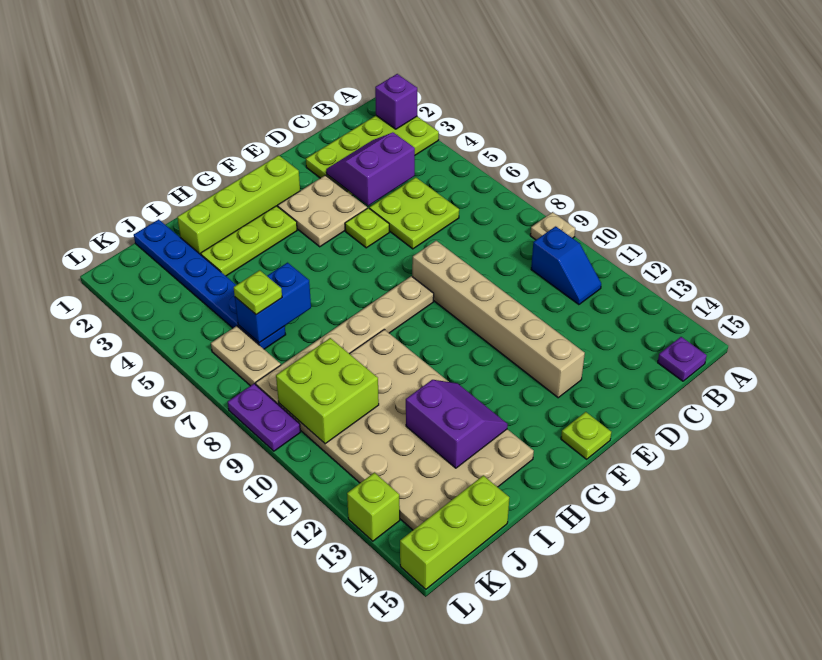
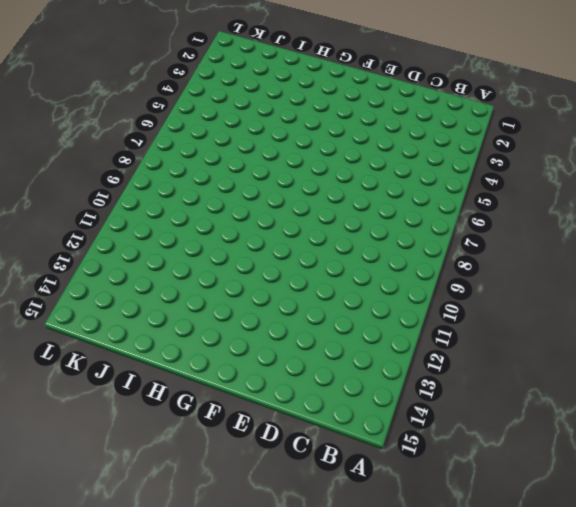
none -> lime 2x4 plate [306,116,439,195]
none -> tan 1x1 plate [530,212,575,240]
none -> blue 1x2 slope [531,226,601,305]

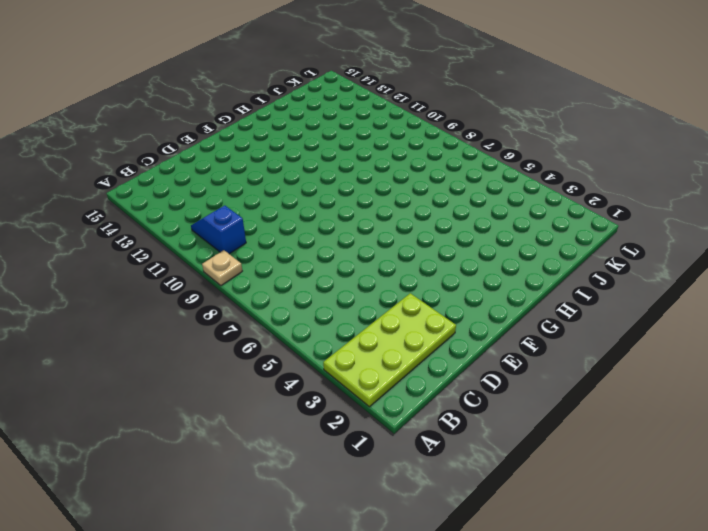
none -> purple 1x1 plate [658,337,707,381]
none -> lime 2x2 plate [369,177,459,249]
none -> tan 2x2 plate [278,175,367,247]

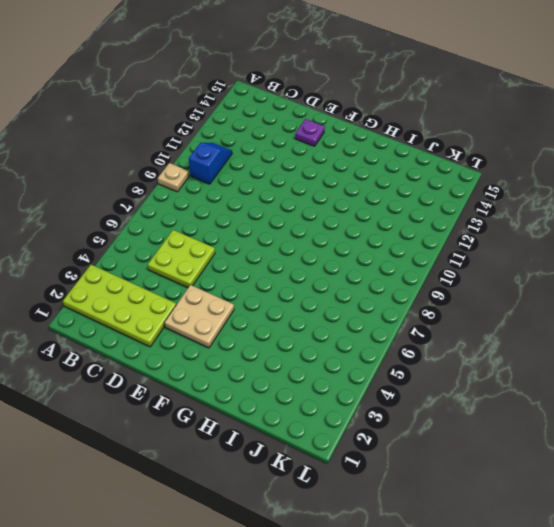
purple 1x1 plate [295,119,325,146] -> purple 1x1 plate moved to [658,337,707,381]
none -> lime 1x1 plate [345,208,389,248]
none -> tan 1x6 brick [412,241,585,398]
none -> lime 1x4 brick [177,155,300,255]

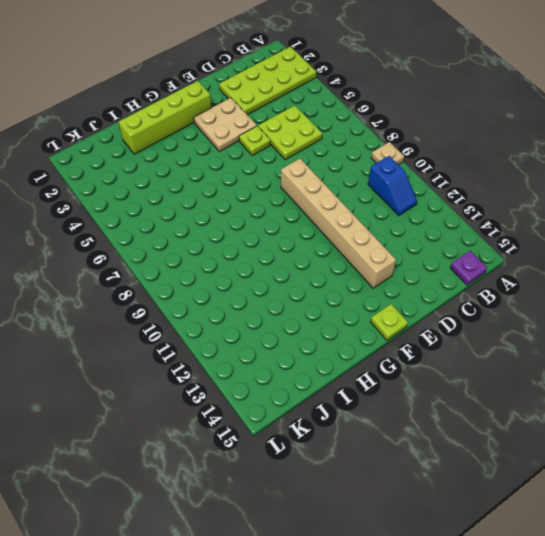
none -> tan 1x6 plate [256,276,434,405]
none -> lime 1x3 plate [201,206,297,276]
none -> tan 4x6 plate [279,330,534,530]

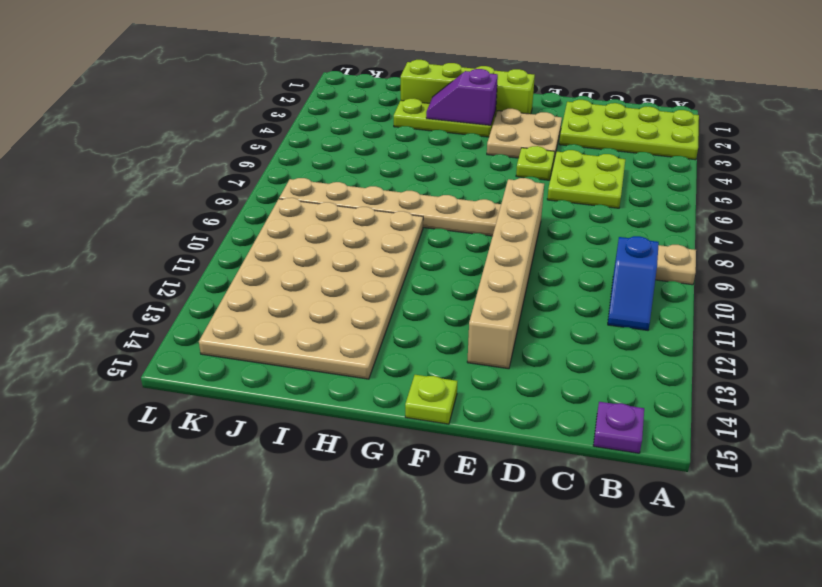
purple 1x2 slope [426,69,498,125] -> none
none -> blue 1x6 plate [134,219,286,349]
none -> lime 1x3 brick [400,475,509,589]
none -> tan 1x2 plate [211,326,281,386]

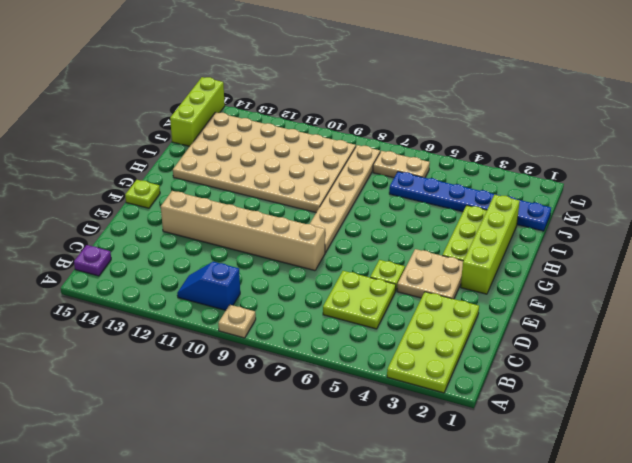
none -> purple 1x2 plate [228,384,300,451]
none -> lime 1x1 brick [347,473,400,541]
none -> purple 1x1 brick [375,74,417,129]

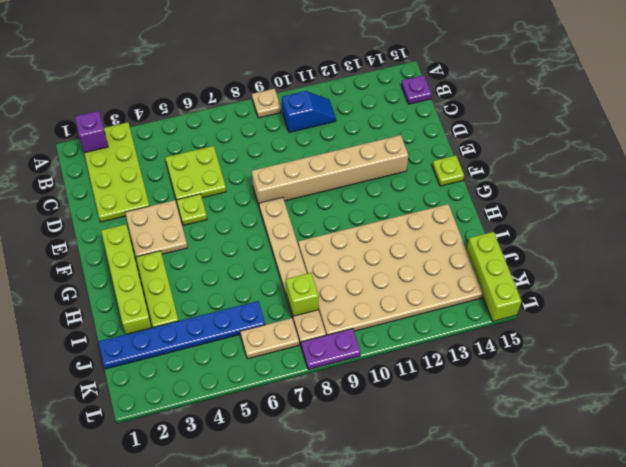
lime 1x1 brick [286,273,319,316] -> lime 1x1 brick moved to [347,473,400,541]
none -> purple 2x2 slope [326,133,415,206]
none -> purple 2x2 slope [406,380,508,468]
none -> blue 1x2 brick [235,263,311,343]

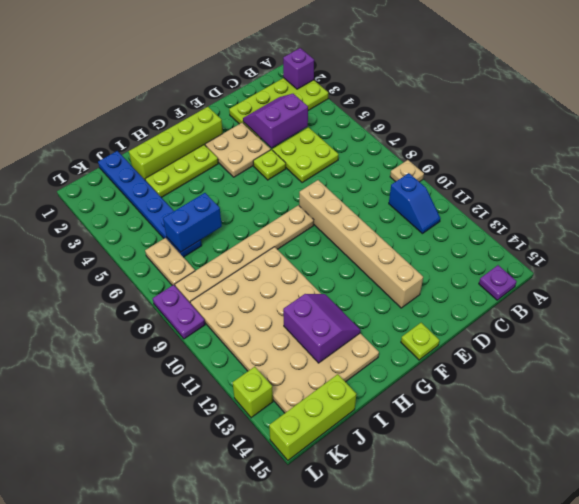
none -> lime 2x2 brick [276,338,379,444]
none -> lime 1x1 plate [234,270,282,315]

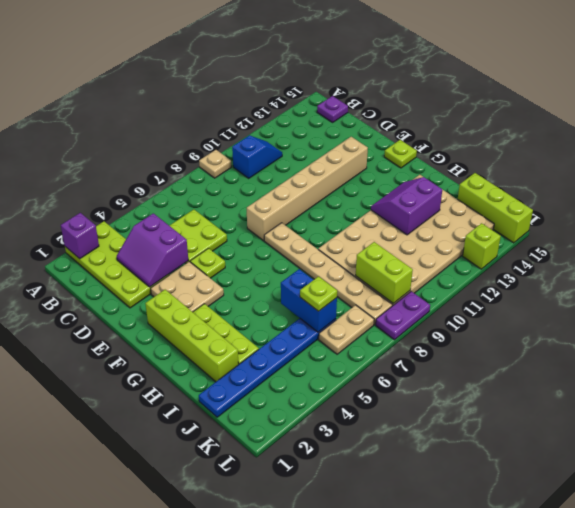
lime 1x2 brick [356,242,413,304] -> lime 2x2 brick [276,338,379,444]

